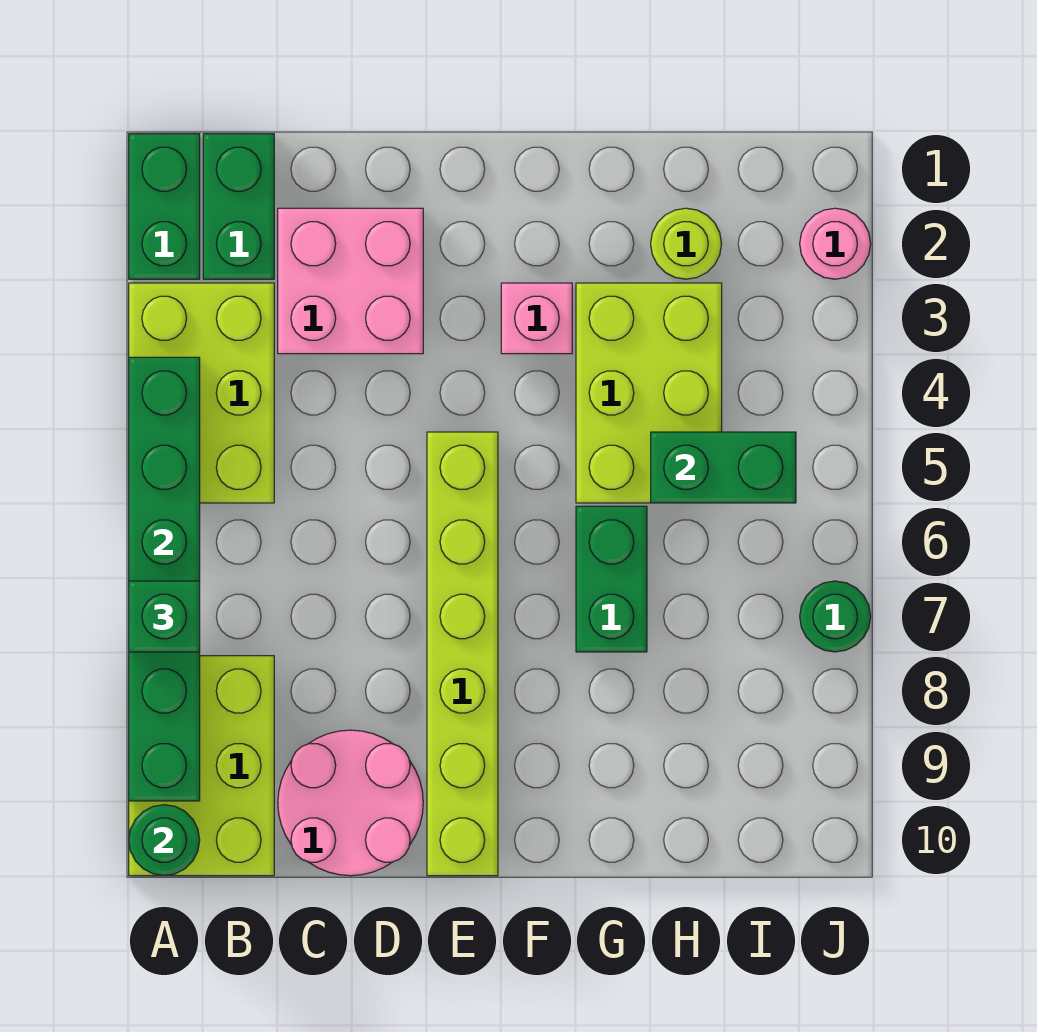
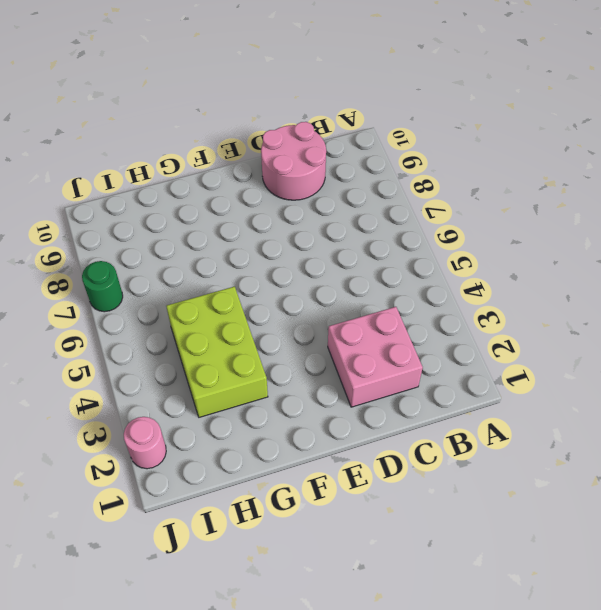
none -> green 1x2 brick [129,134,200,279]
none -> lime 2x3 brick [129,283,274,503]
none -> lime 2x3 brick [129,656,274,876]

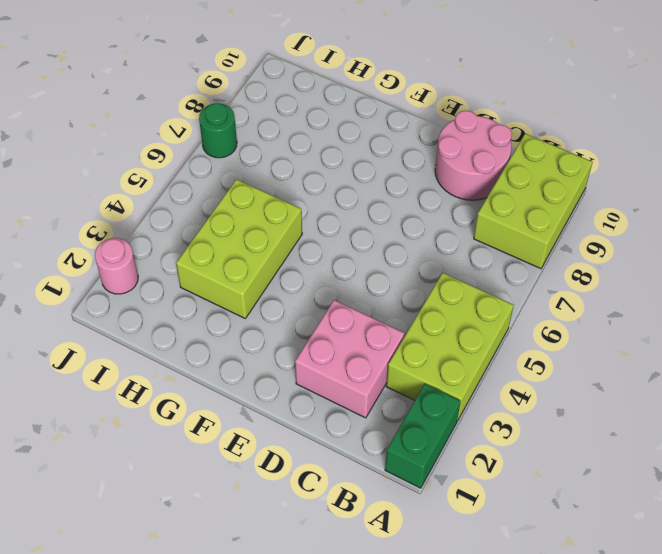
none -> green 1x2 brick [203,134,274,279]
none -> lime 1x6 brick [427,432,498,876]
none -> pink 1x1 brick [501,283,572,354]

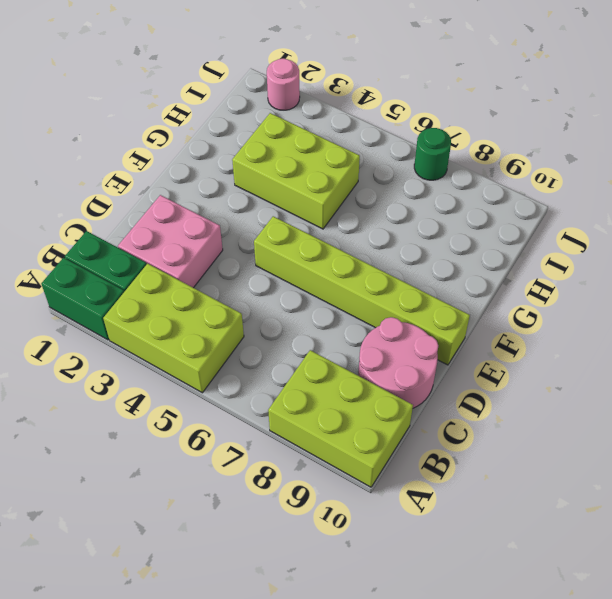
none -> pink 1x1 brick [501,283,572,354]
none -> green 1x2 brick [576,506,647,652]
none -> lime 1x1 round brick [651,208,721,279]

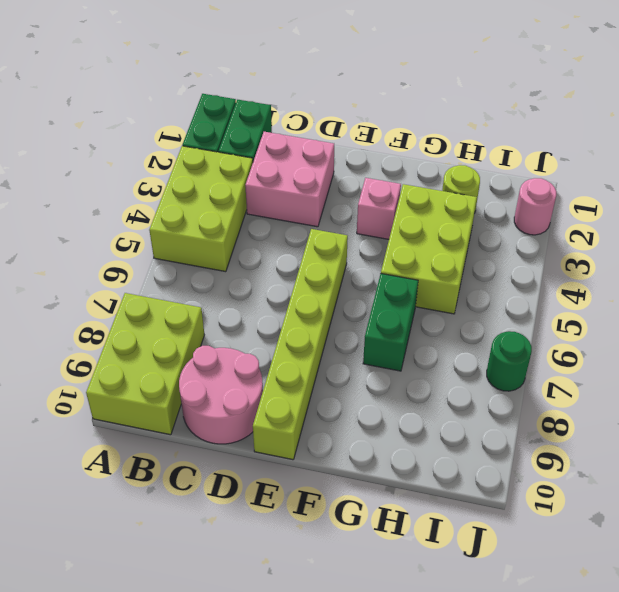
none -> green 1x6 brick [129,357,200,801]
none -> green 1x1 round brick [129,805,200,876]
none -> green 1x2 brick [651,432,796,503]

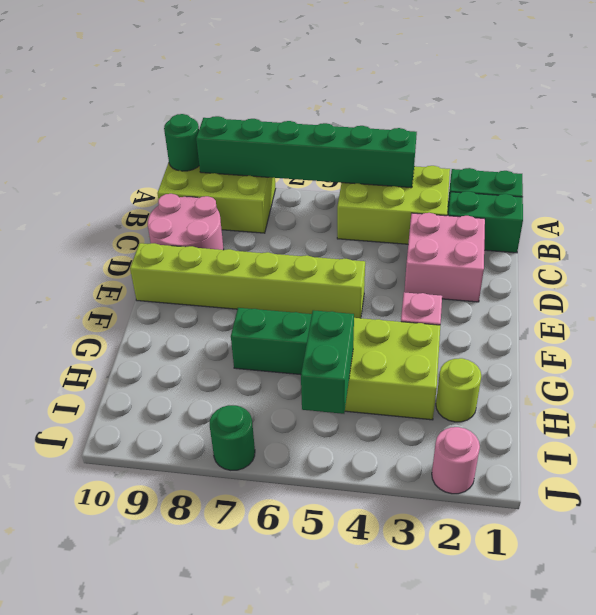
none -> green 1x1 brick [129,581,200,652]

